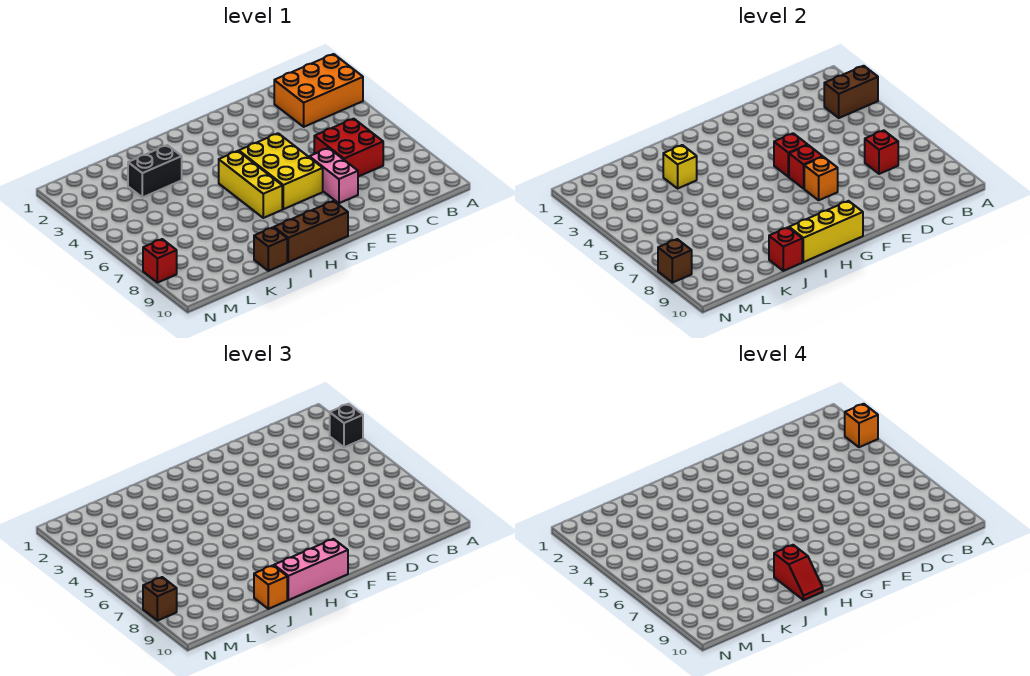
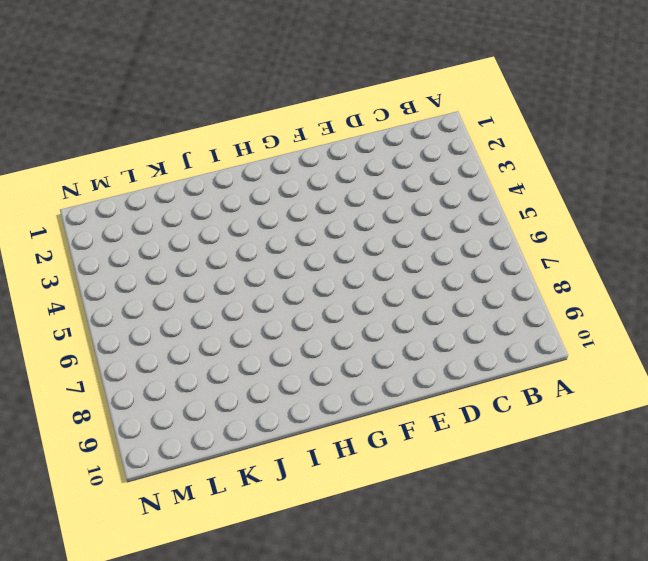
none -> orange 2x3 brick [274,54,363,127]
none -> red 2x2 brick [314,119,383,177]
none -> pink 1x2 brick [309,148,358,203]

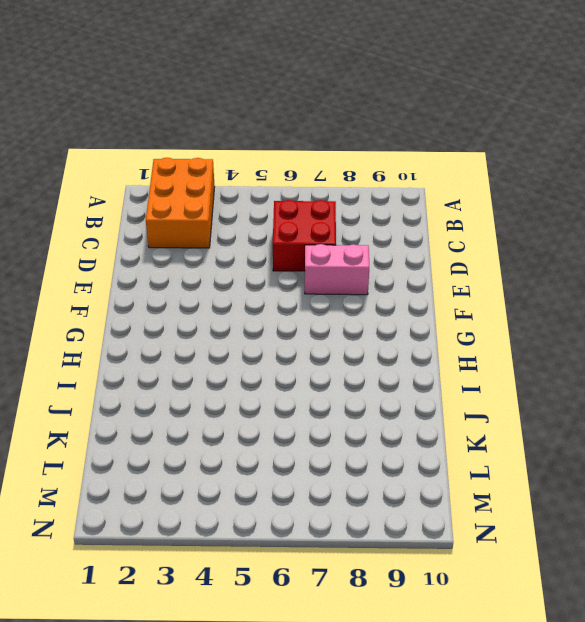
none -> yellow 2x3 brick [239,133,323,209]
none -> brown 1x3 brick [274,201,348,262]
none -> yellow 1x3 brick [219,151,282,218]

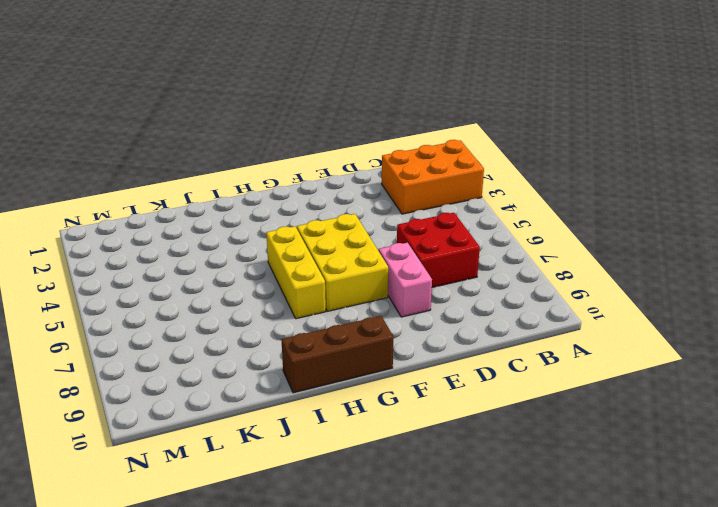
none -> black 1x2 brick [128,145,182,197]
none -> brown 1x1 brick [254,227,287,271]
none -> red 1x1 brick [143,239,177,283]

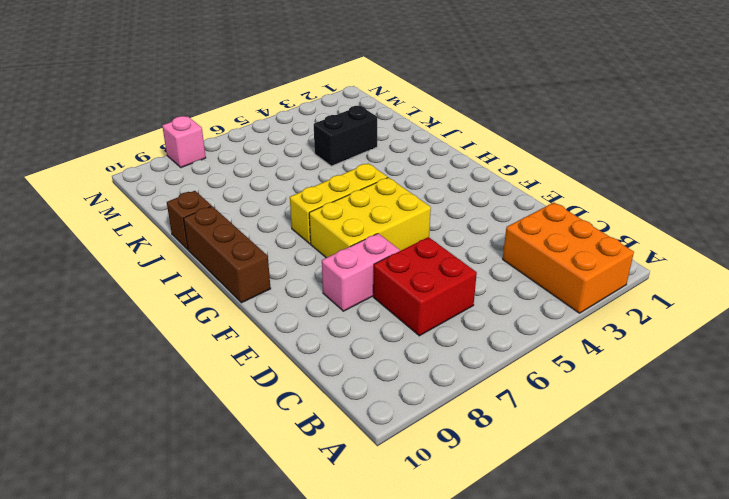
black 1x2 brick [314,106,378,166] -> black 1x2 brick turned to [128,145,182,197]
pink 1x1 brick [162,116,206,168] -> red 1x1 brick [143,239,177,283]
none -> brown 1x2 brick [824,66,878,118]
none -> red 1x1 brick [865,130,898,174]
none -> red 1x1 brick [774,133,807,177]

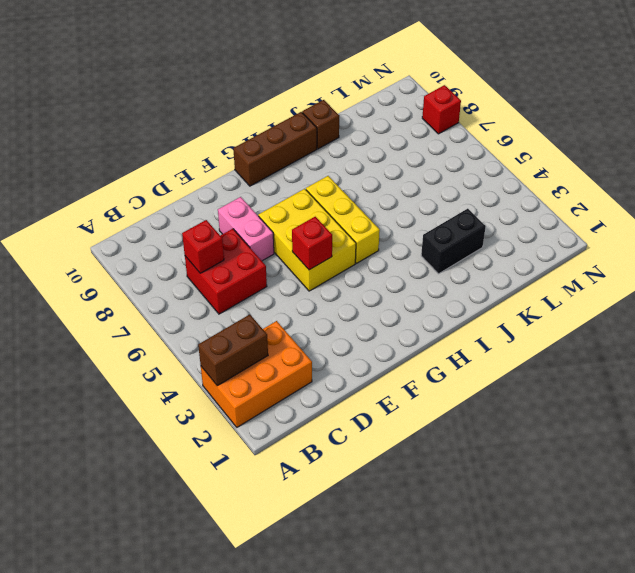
none -> red 1x1 brick [789,145,823,189]
none -> orange 1x1 brick [804,157,838,200]
none -> yellow 1x3 brick [789,201,863,262]

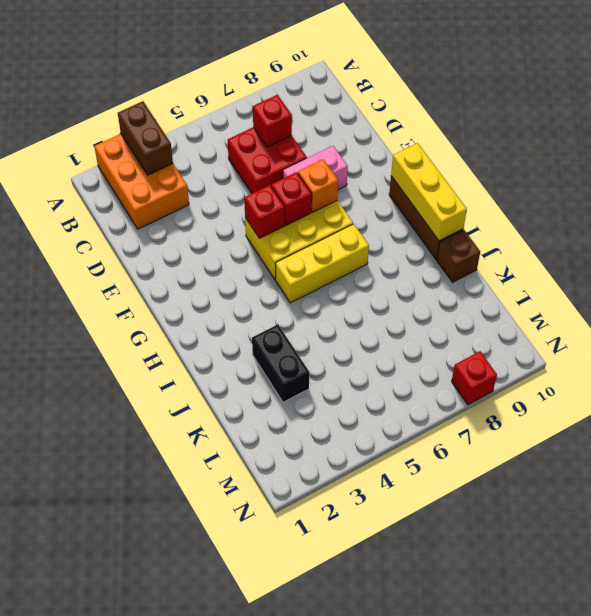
none -> yellow 1x1 brick [663,145,697,188]
none -> red 1x1 brick [769,227,802,271]
none -> brown 1x1 brick [658,239,692,283]

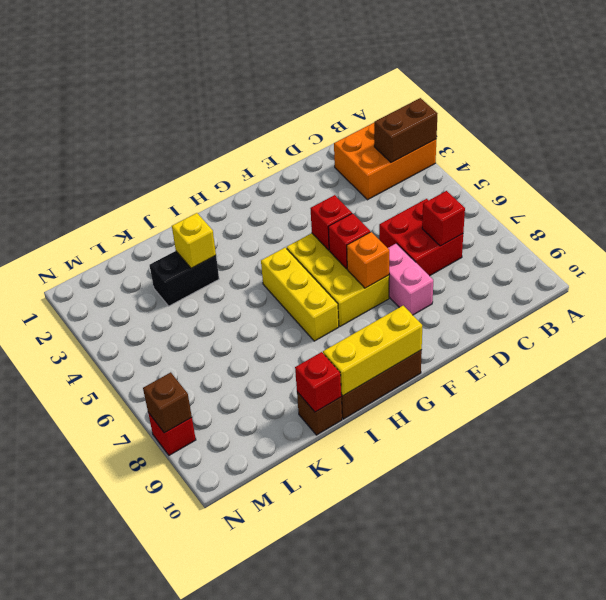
none -> black 1x1 brick [330,404,363,447]
none -> pink 1x3 brick [274,539,348,600]
none -> orange 1x1 brick [254,565,287,609]

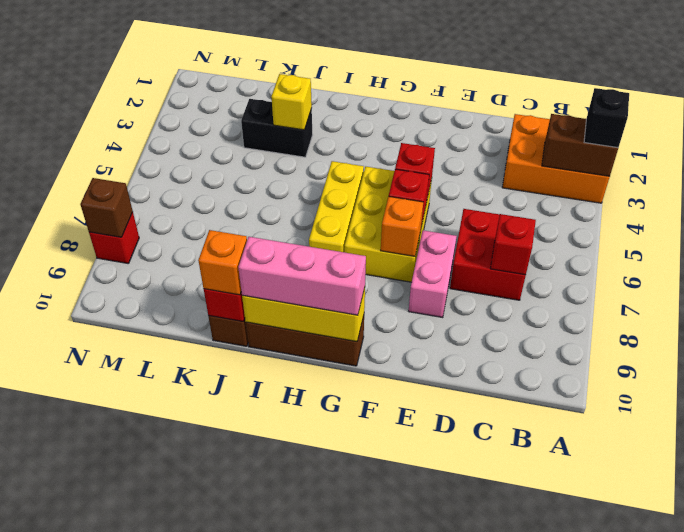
none -> brown 1x1 brick [143,577,177,621]
none -> orange 1x1 brick [845,404,878,447]
none -> red 1x2 slope [774,545,823,600]

